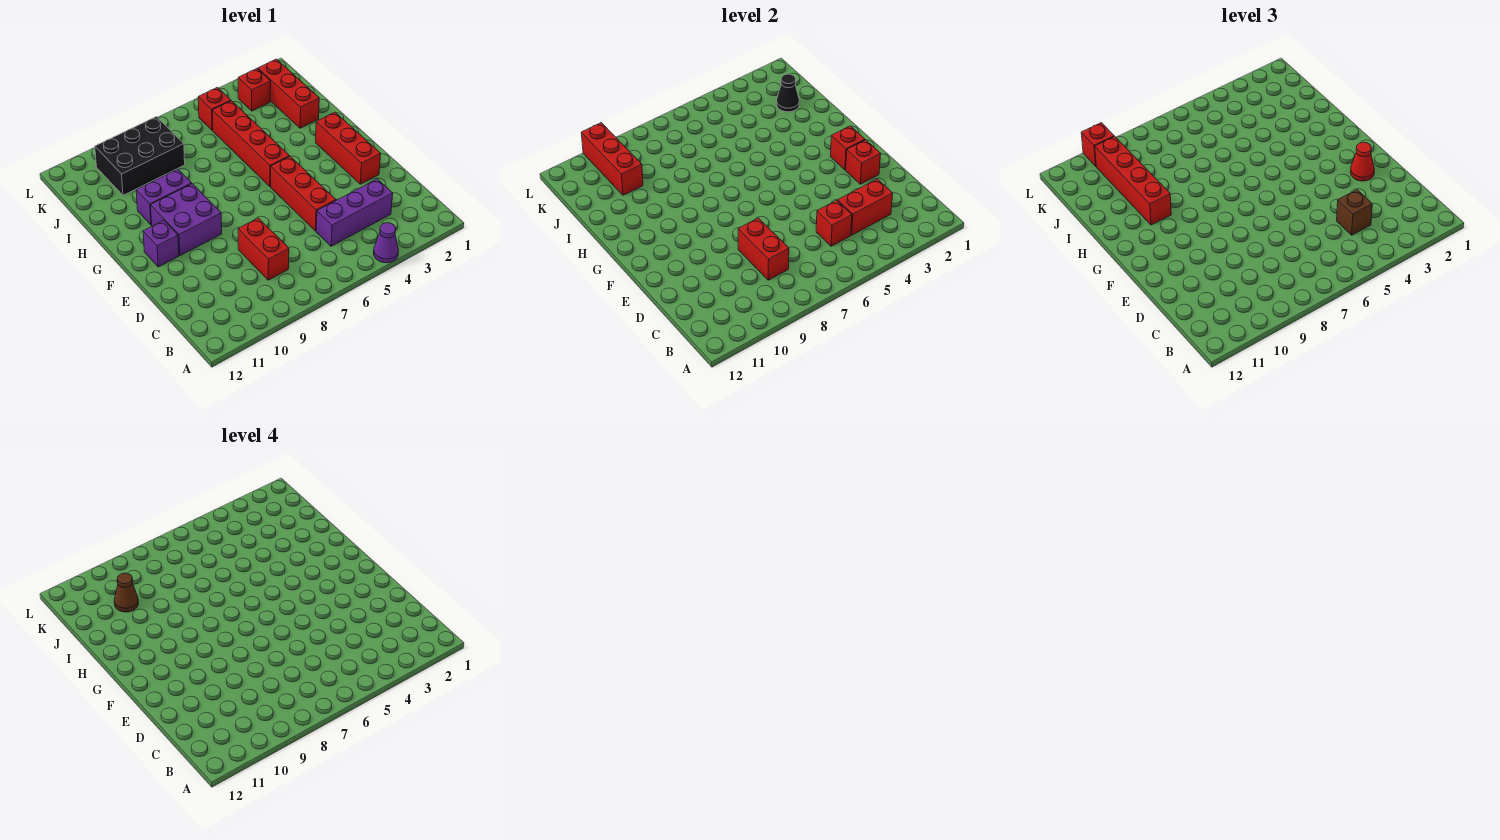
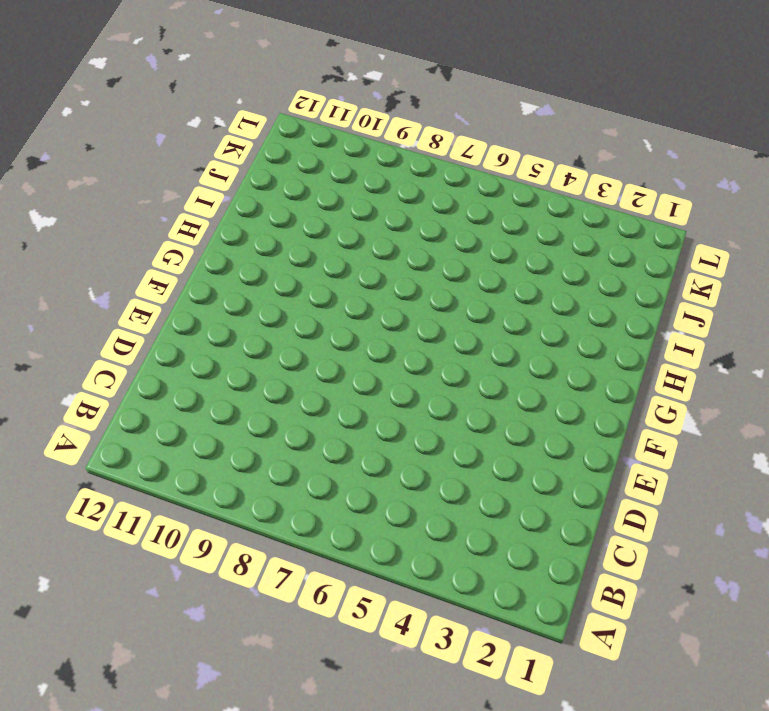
none -> purple 1x1 cone [374,223,399,263]
none -> purple 1x3 brick [316,179,393,246]
none -> red 1x2 brick [238,218,289,280]

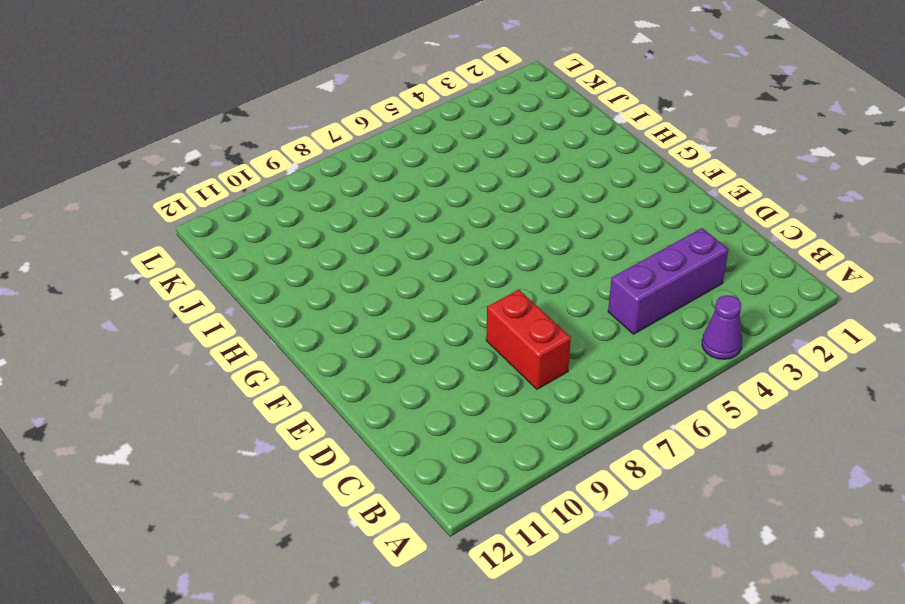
none -> red 1x3 brick [271,156,336,231]
none -> red 1x3 brick [316,112,381,184]
none -> purple 2x2 brick [151,184,222,256]

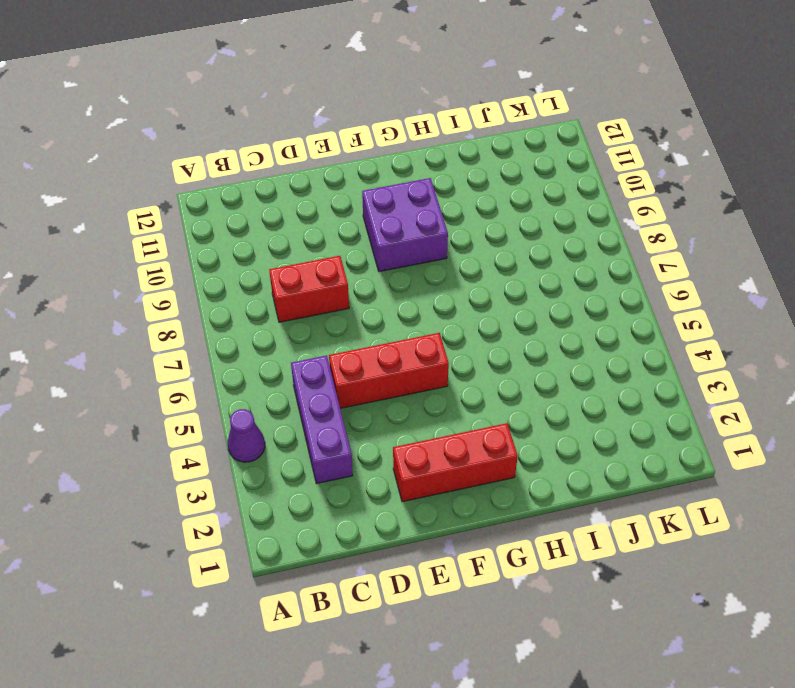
none -> purple 1x1 brick [143,221,179,267]
none -> red 1x4 brick [212,101,290,186]
none -> purple 1x2 brick [136,169,192,225]

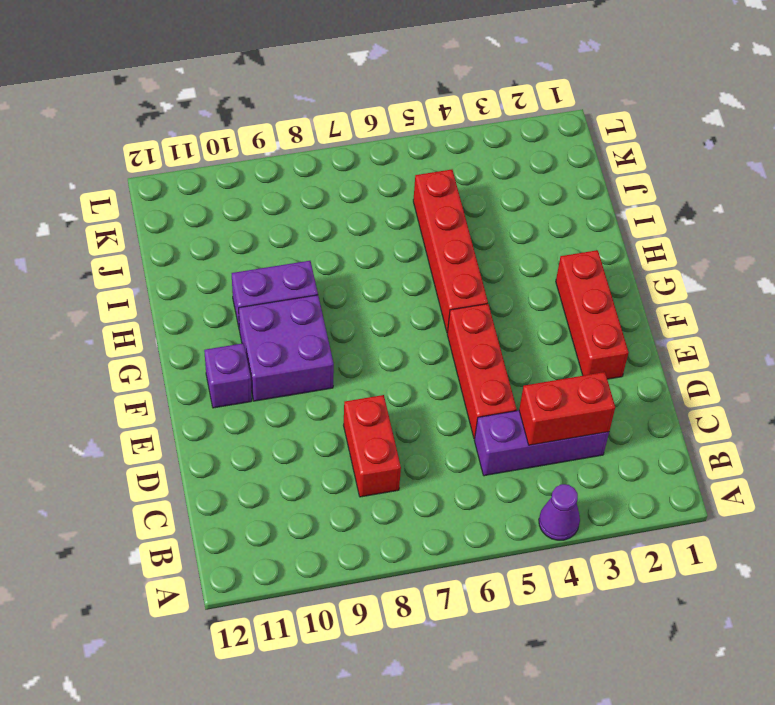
none -> red 1x3 brick [258,59,319,128]
none -> black 2x3 brick [95,117,185,195]
none -> red 1x1 brick [238,69,271,111]

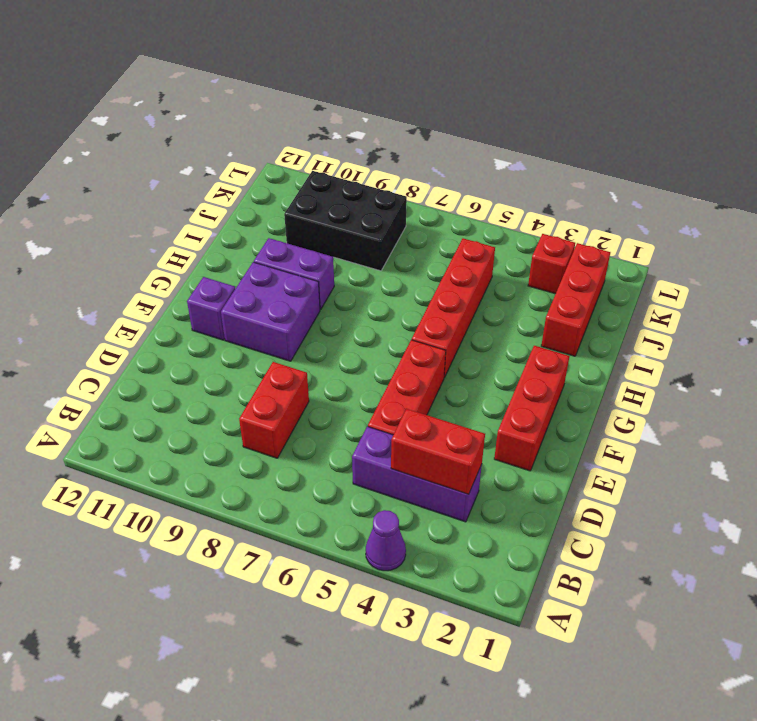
none -> red 1x1 brick [198,87,231,131]
none -> red 1x1 brick [816,200,852,246]
none -> red 1x2 brick [738,218,789,280]

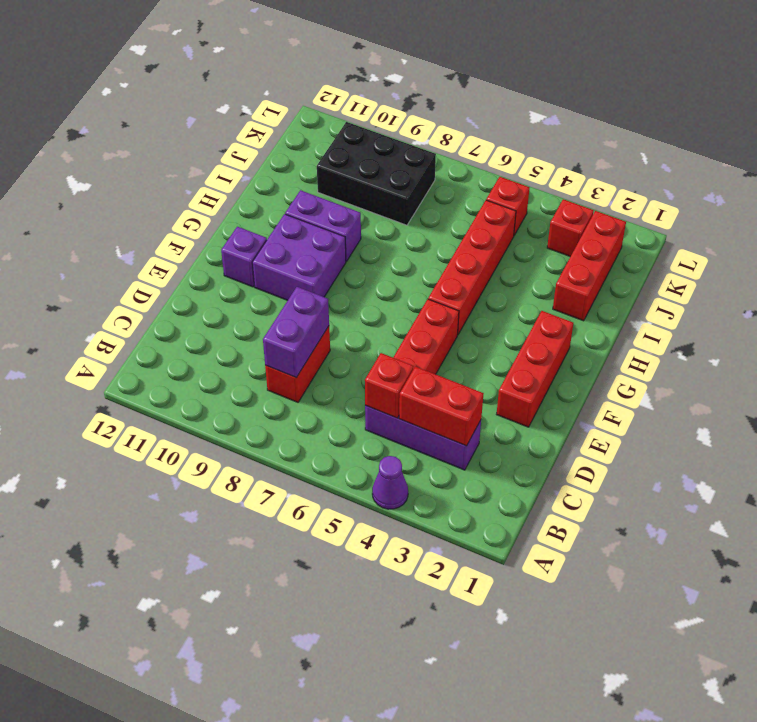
purple 1x2 brick [263,287,329,378] -> red 1x2 brick [738,218,789,280]
none -> red 1x1 brick [846,140,881,184]
none -> red 1x1 brick [831,126,865,170]
none -> black 1x1 cone [776,74,799,112]

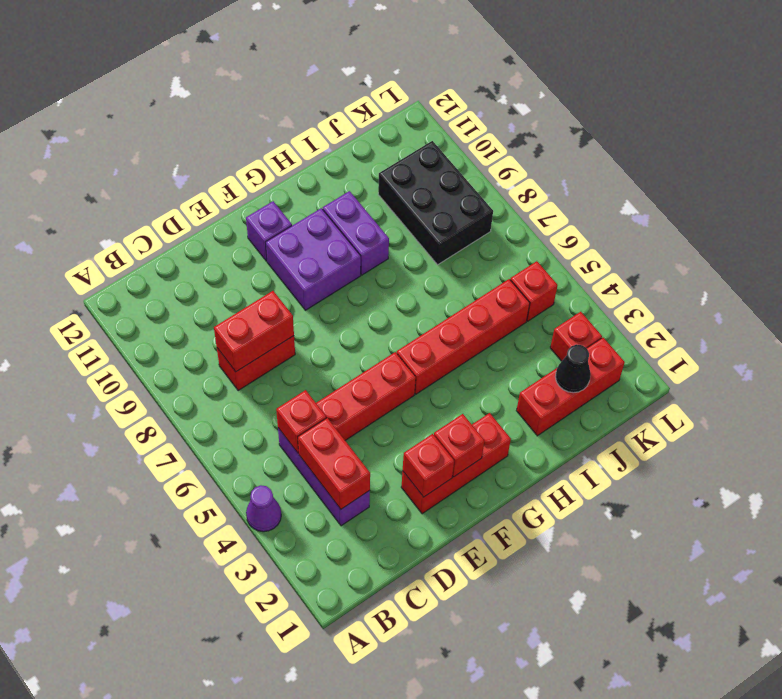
none -> red 1x3 brick [581,123,643,195]
none -> brown 1x1 brick [1337,190,1372,235]
none -> red 1x1 cone [1351,142,1374,181]

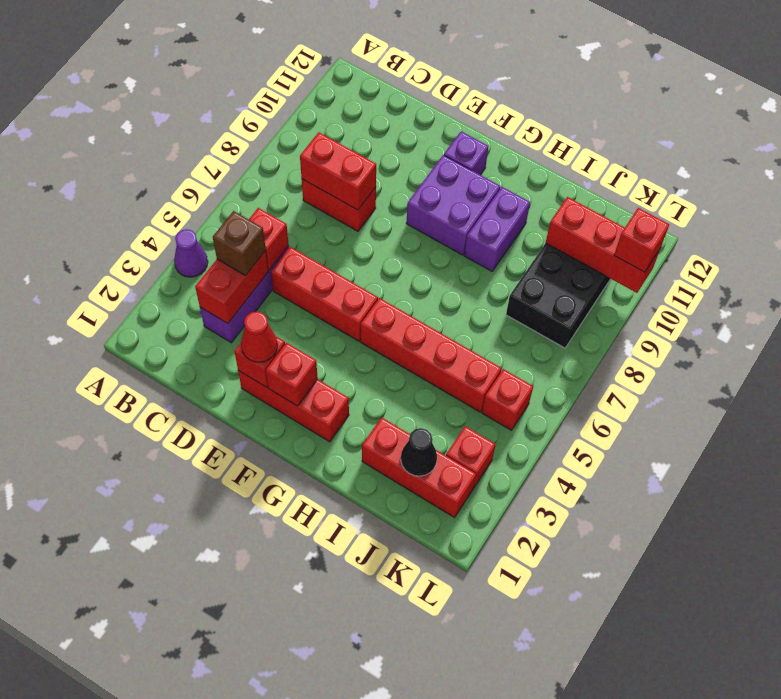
none -> red 1x4 brick [1095,136,1171,225]
none -> brown 1x1 cone [114,573,138,612]

